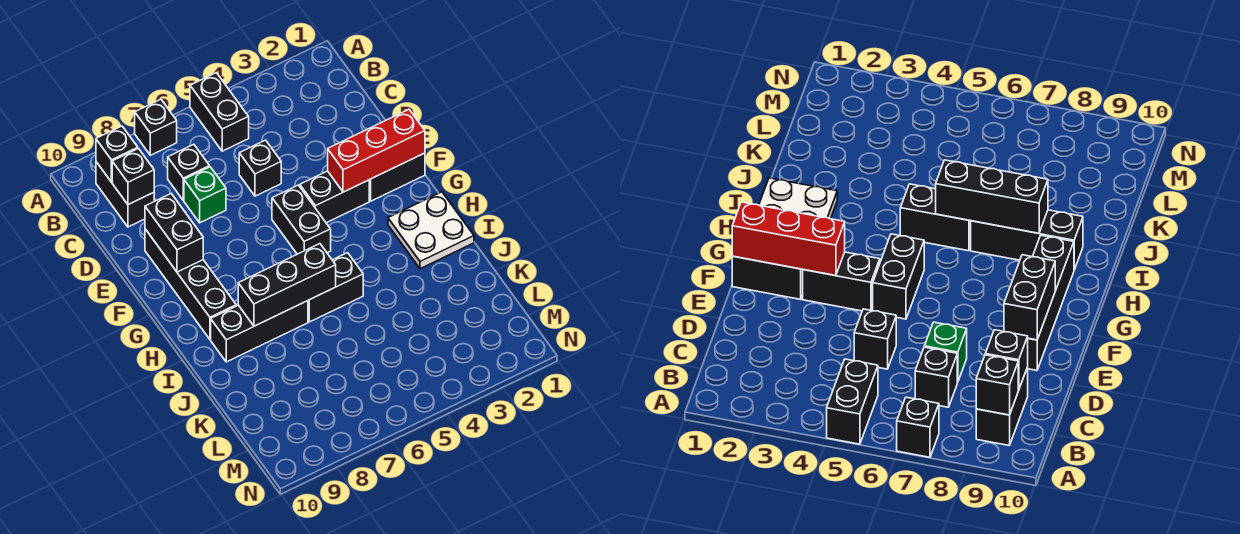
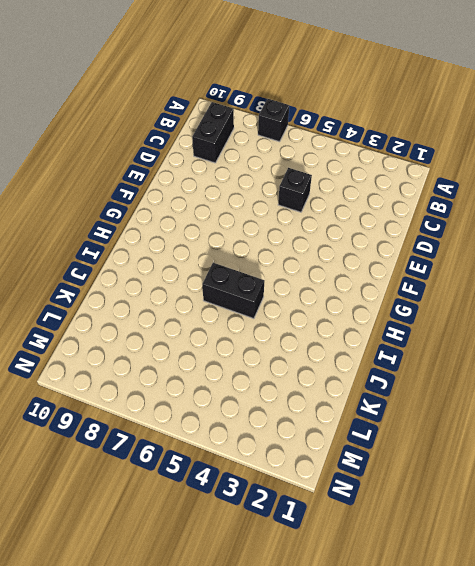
none -> black 1x2 brick [190,73,249,151]
none -> black 1x1 brick [168,144,210,200]
none -> green 1x1 brick [184,167,226,223]

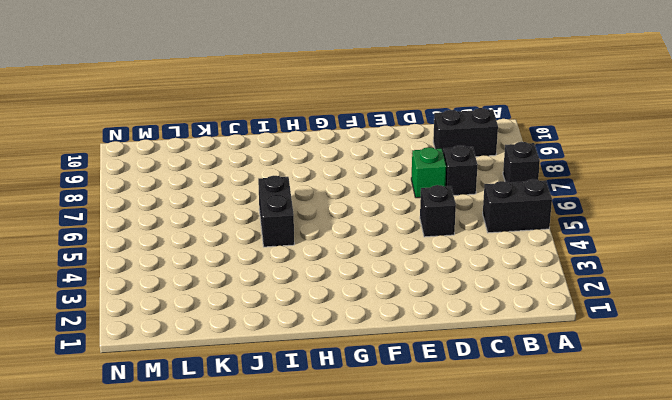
none -> black 1x4 brick [145,229,236,339]
none -> black 1x2 brick [369,153,425,201]
none -> black 1x2 brick [300,171,369,223]

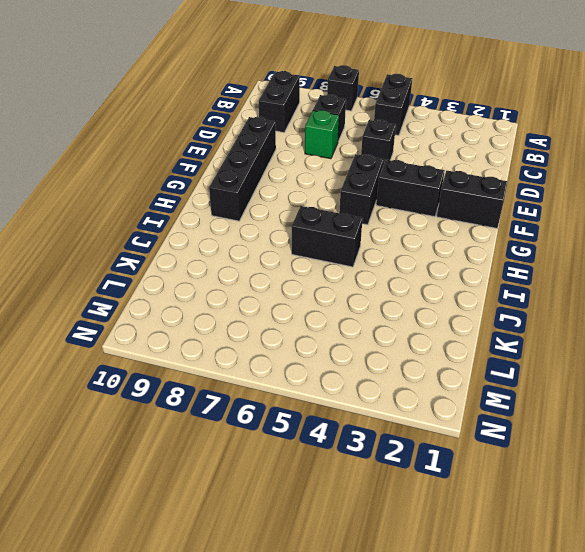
none -> white 2x2 plate [388,192,474,269]
none -> black 1x3 brick [211,301,308,362]
none -> black 1x1 brick [96,126,138,182]

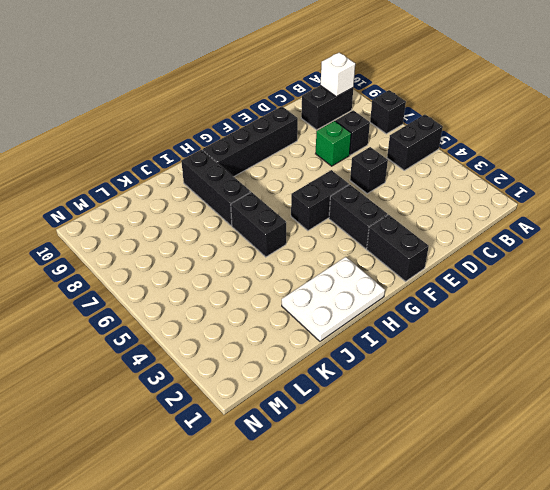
white 1x1 brick [320,53,355,97] -> black 1x1 brick [96,126,138,182]
white 2x3 plate [282,257,385,341] -> white 2x2 plate [388,192,474,269]
none -> black 1x1 brick [112,149,154,204]
none -> black 1x2 brick [145,194,203,272]
none -> red 1x3 brick [328,110,425,192]

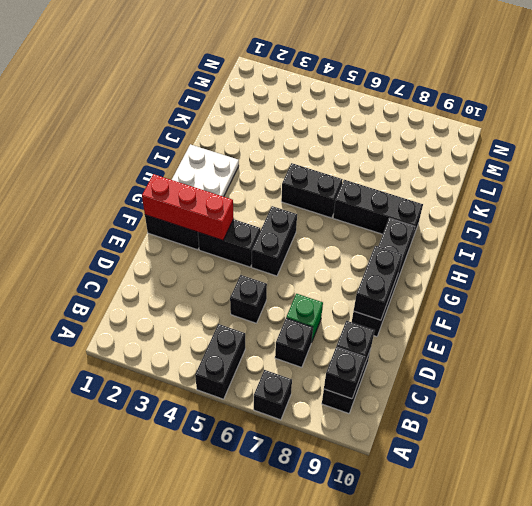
none -> black 1x3 brick [238,244,336,326]

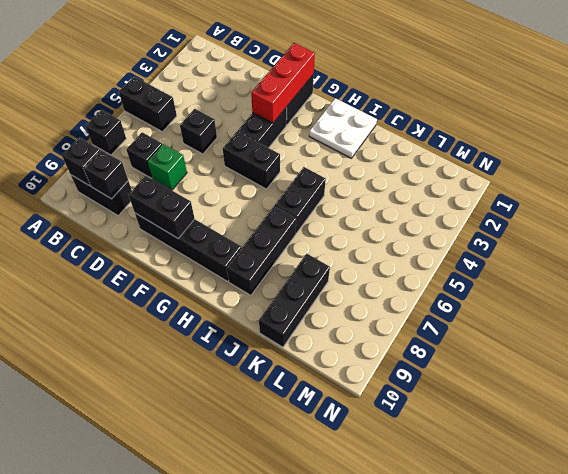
black 1x3 brick [259,253,330,347] -> black 1x3 brick moved to [238,244,336,326]

